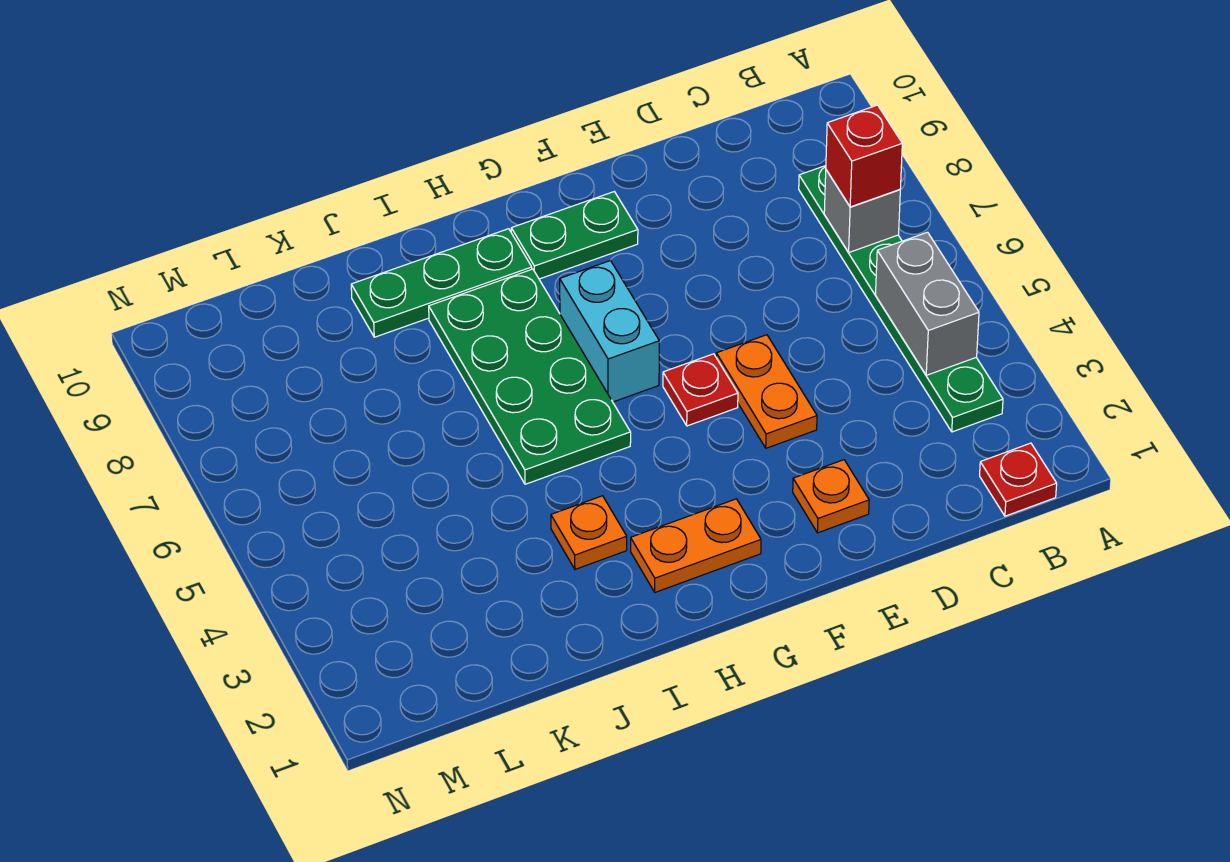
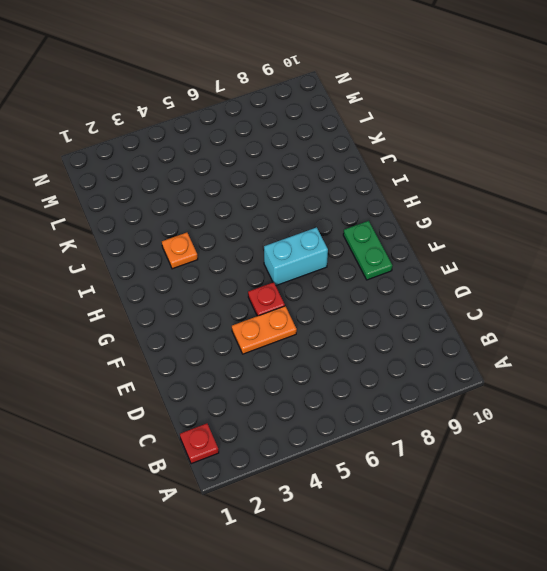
none -> green 1x6 plate [799,166,1003,432]
none -> orange 1x1 plate [793,460,869,533]
none -> orange 1x2 plate [631,499,761,592]

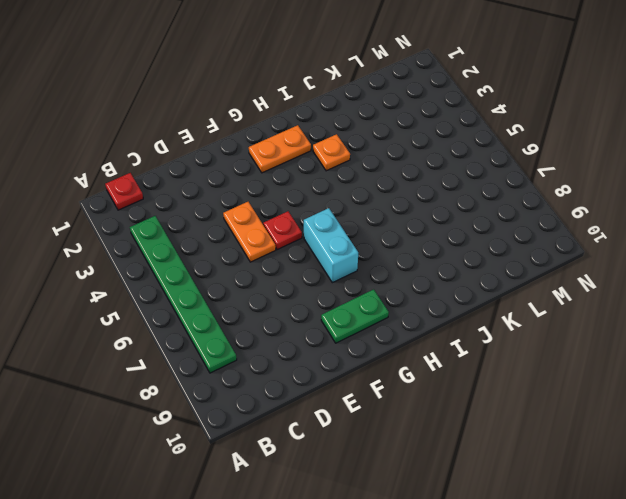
none -> orange 1x1 plate [793,460,869,533]
none -> green 2x4 plate [429,269,631,484]
none -> green 1x3 plate [351,229,532,337]

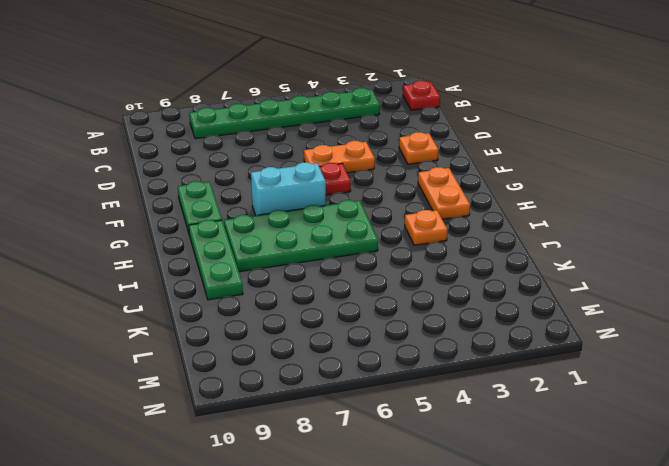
none -> grey 1x2 brick [876,232,979,375]
none -> grey 1x1 brick [824,170,900,252]
none -> red 1x1 brick [826,105,902,207]

